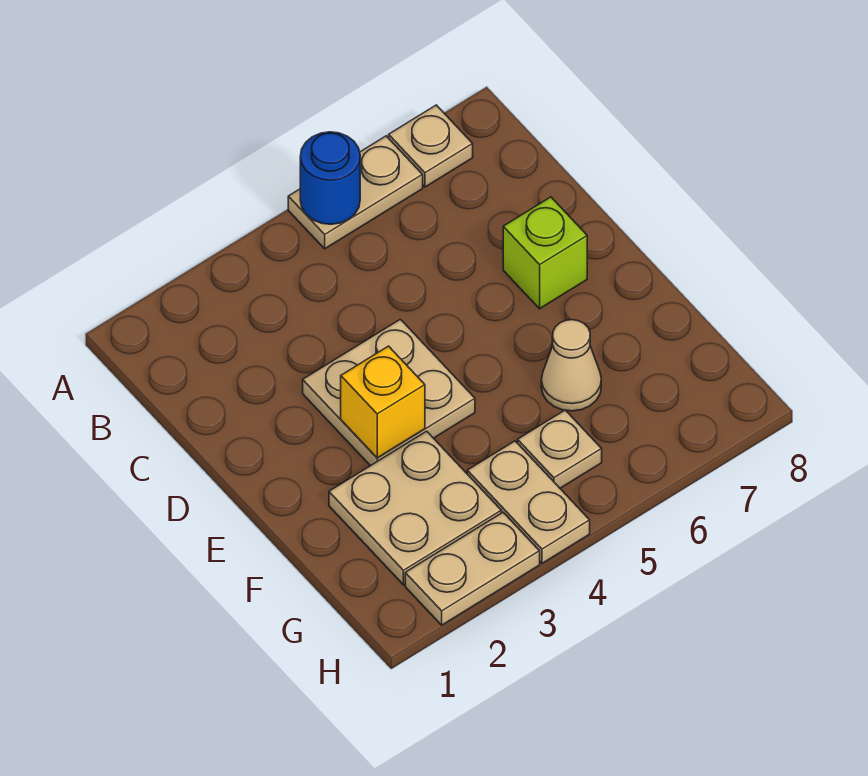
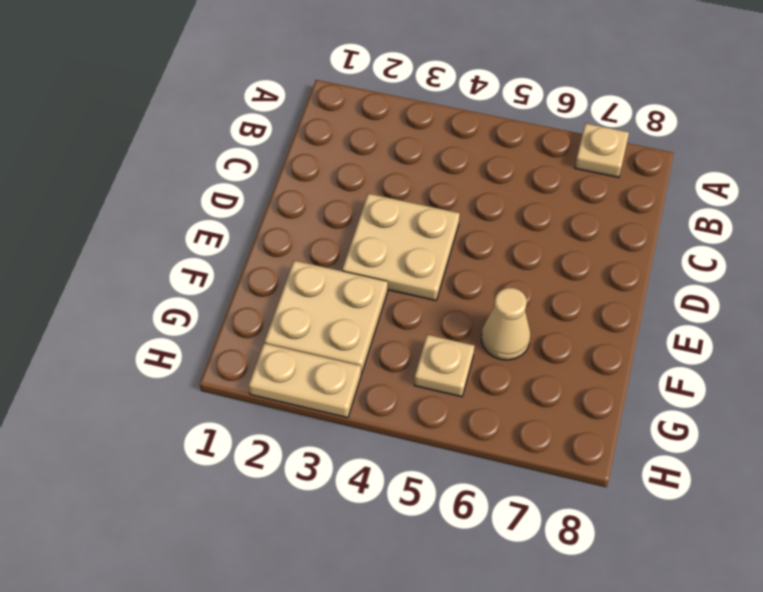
none -> tan 1x2 plate [288,136,423,249]
none -> lime 1x1 brick [503,197,587,309]

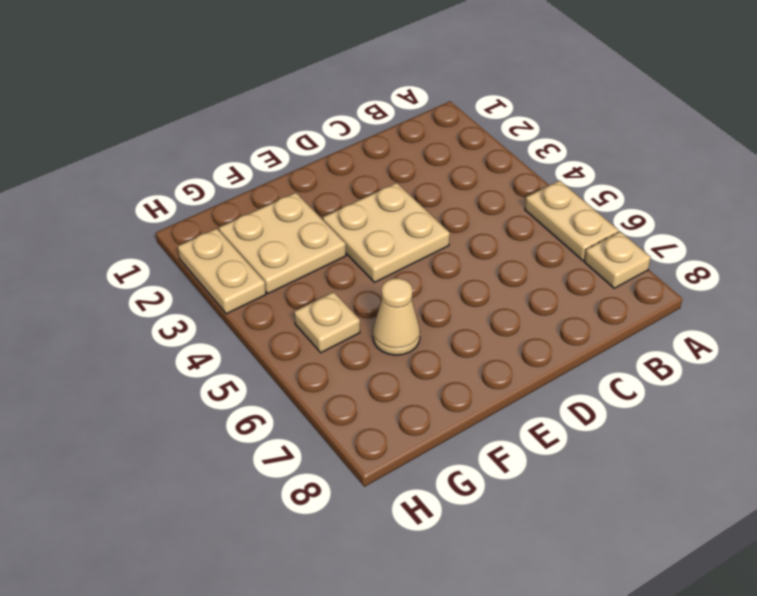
none -> lime 1x1 brick [503,197,587,309]
none -> tan 1x2 plate [467,441,590,563]

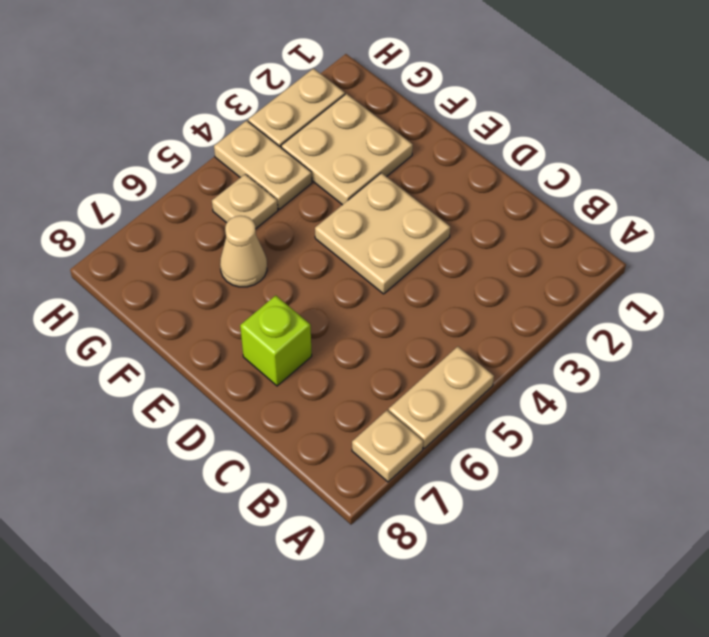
none -> blue 1x1 round brick [300,132,360,224]
none -> yellow 1x1 brick [341,346,425,458]

